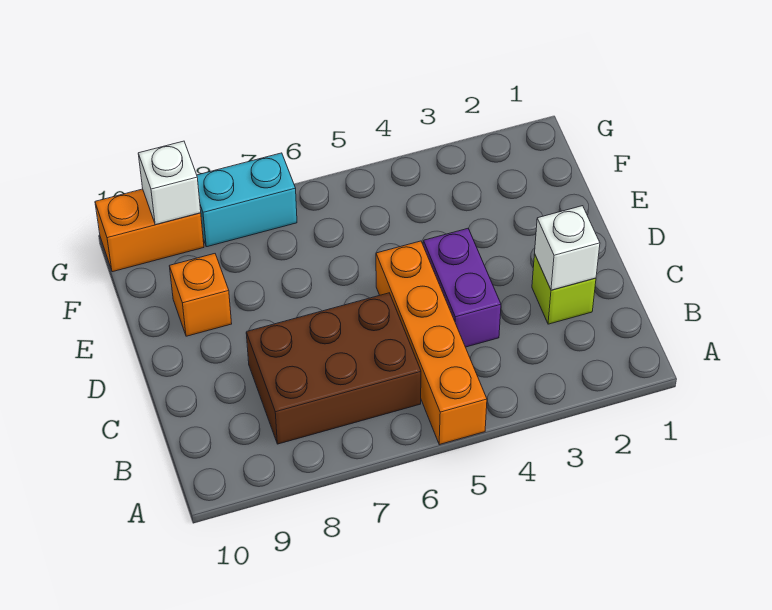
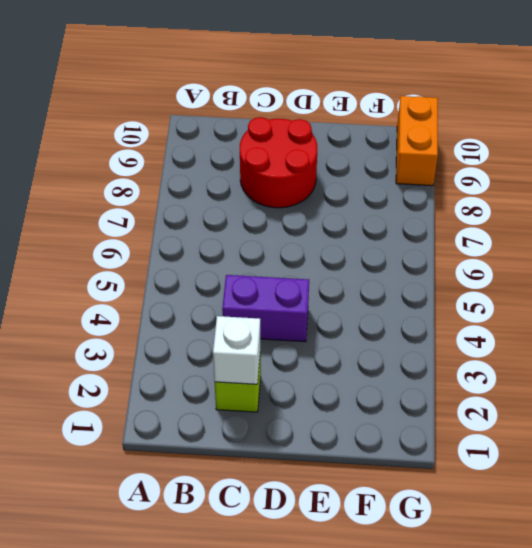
red 2x2 round brick [240,117,317,208] -> brown 2x3 brick [246,293,421,444]
none -> orange 1x4 brick [376,241,487,445]
none -> orange 1x1 brick [170,254,232,336]

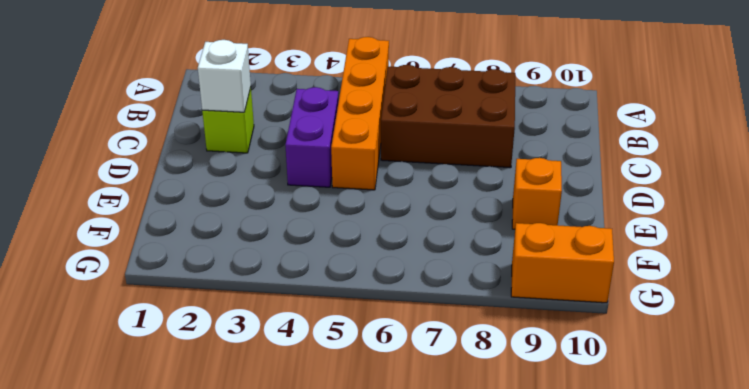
none -> cyan 1x2 brick [197,153,297,247]
none -> white 1x1 brick [138,141,201,225]

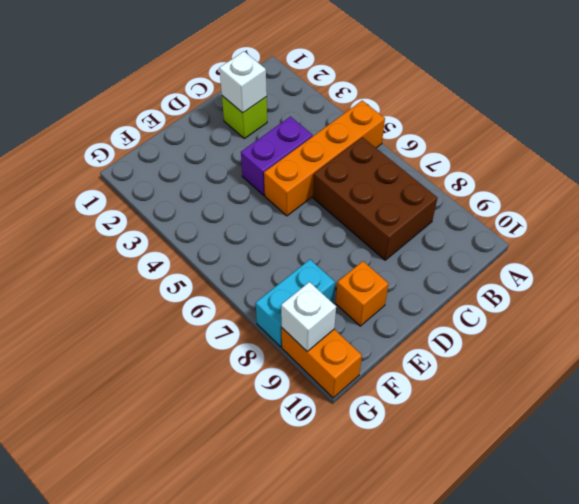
cyan 1x2 brick [256,259,335,347] -> cyan 1x2 brick turned to [197,153,297,247]

